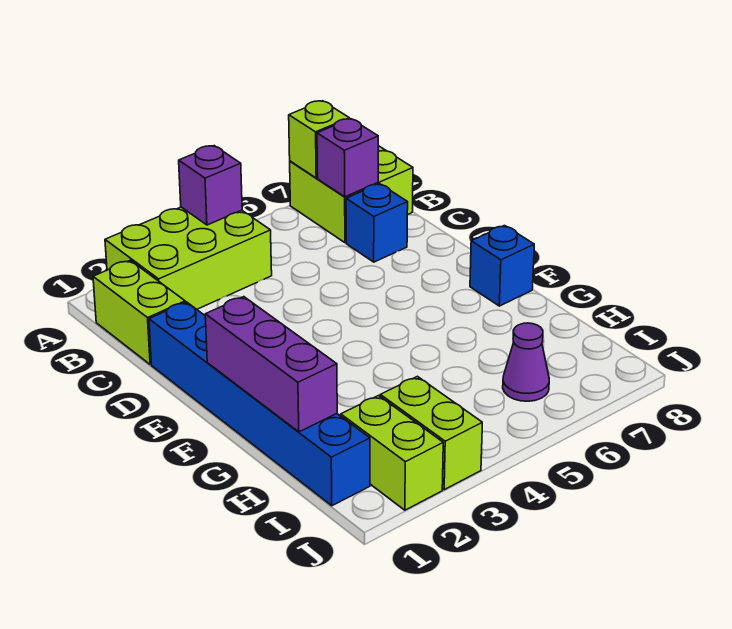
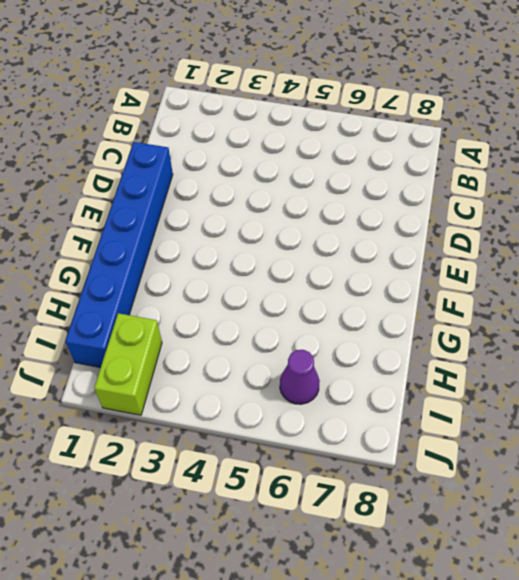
none -> lime 2x3 brick [105,207,272,309]
none -> lime 2x2 brick [290,146,413,243]
none -> lime 1x2 brick [93,260,185,365]

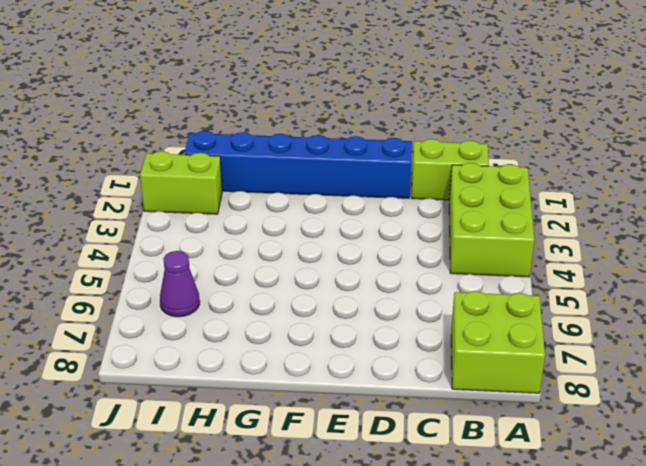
none -> blue 1x1 brick [346,184,408,262]
none -> blue 1x1 brick [470,226,534,306]
none -> lime 1x2 brick [380,376,482,490]

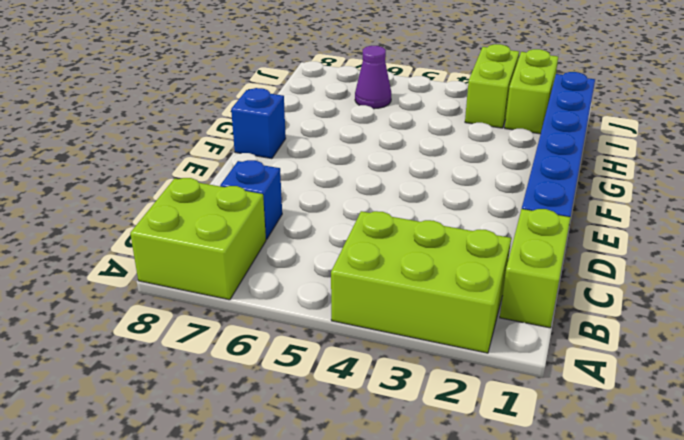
none -> purple 1x1 brick [179,146,242,225]
none -> lime 1x1 brick [289,101,349,178]
none -> purple 1x1 brick [317,119,378,197]

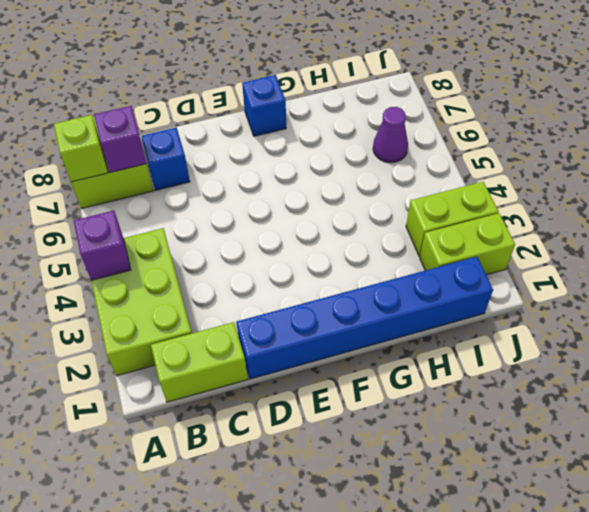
none -> purple 1x3 brick [205,297,337,432]

